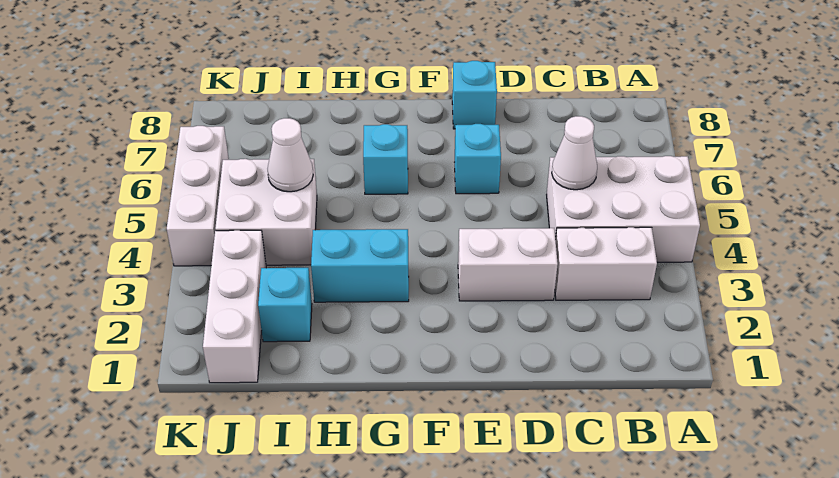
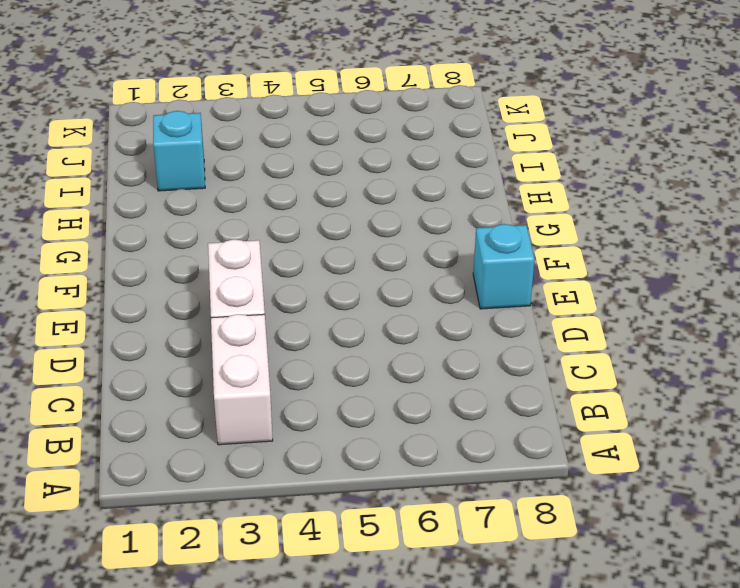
none -> white 2x3 brick [547,156,700,262]
none -> cyan 1x1 brick [455,124,501,194]
none -> cyan 1x2 brick [311,229,409,302]

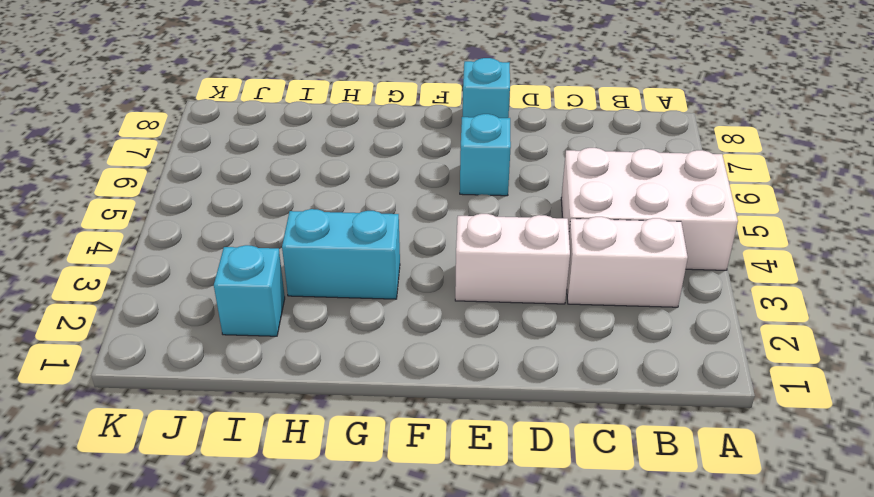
none -> cyan 1x1 brick [363,124,408,194]
none -> white 2x2 brick [215,159,317,265]
none -> white 1x3 brick [203,230,266,383]

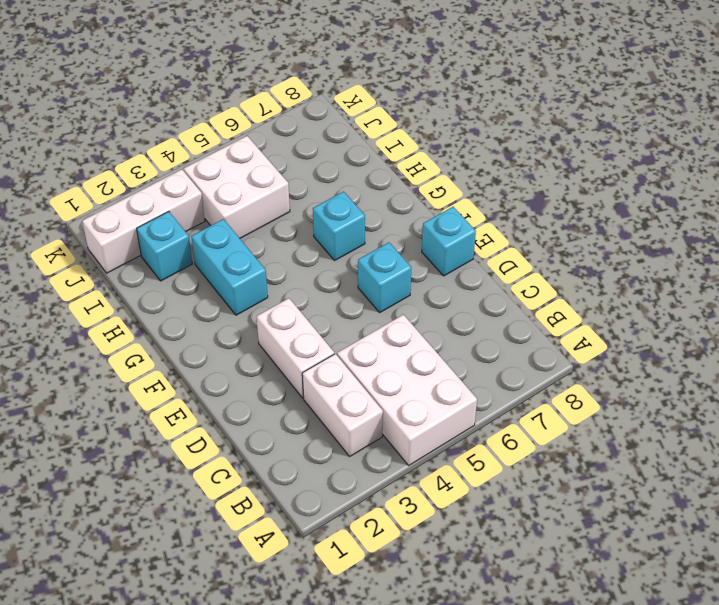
none -> white 1x3 brick [167,126,229,266]
none -> white 1x1 cone [552,116,597,190]
none -> white 1x1 cone [268,118,313,192]

